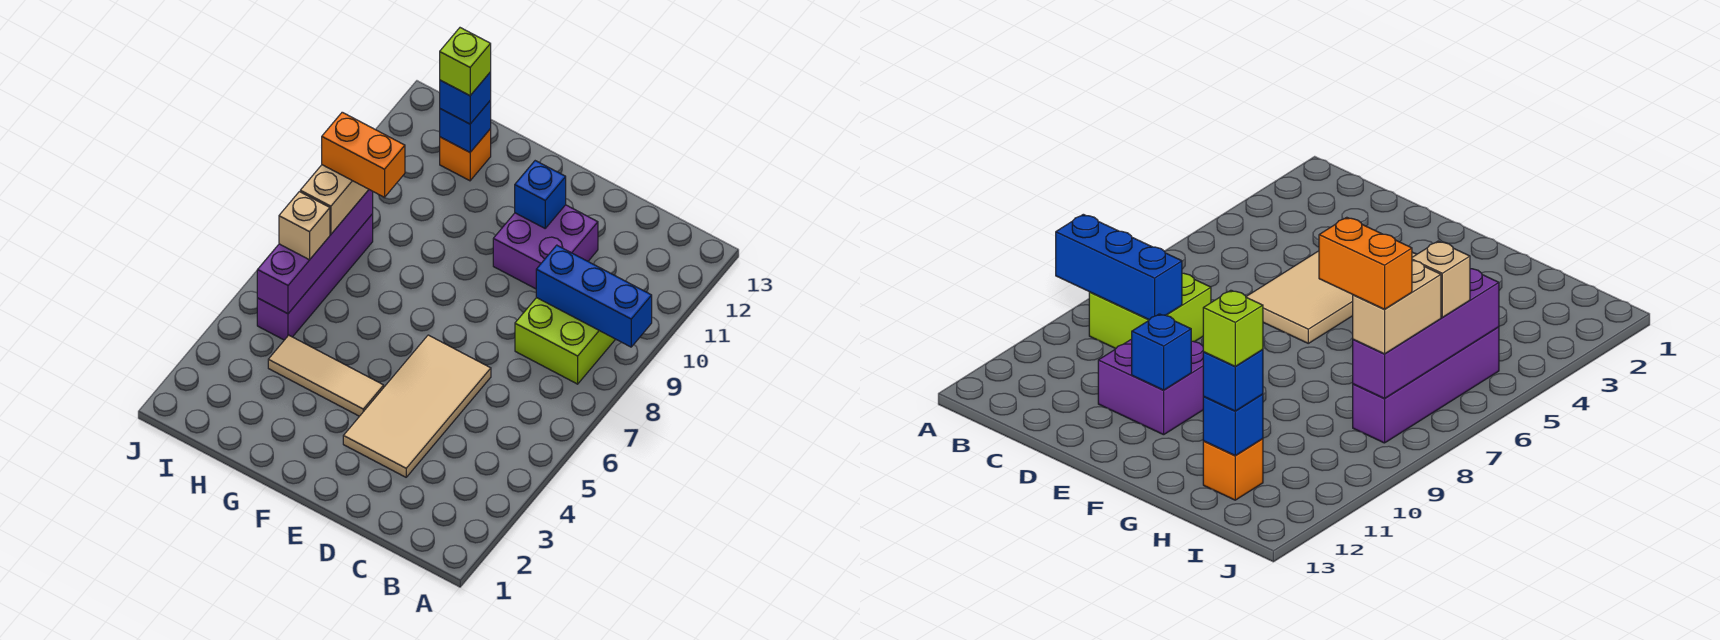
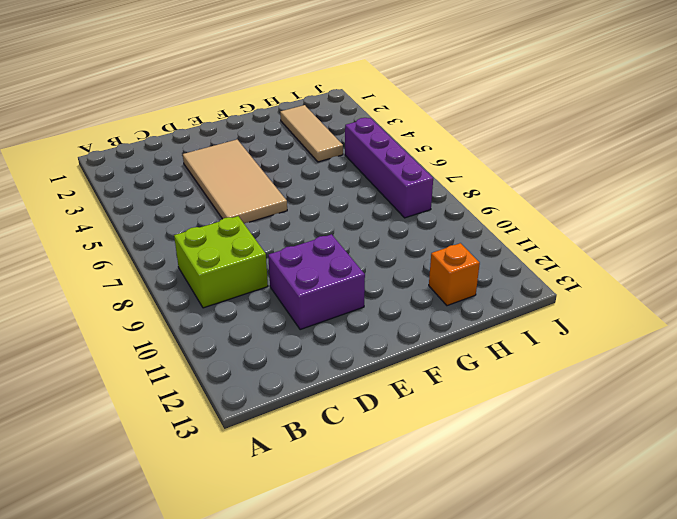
tan 1x3 tile [280,105,343,162] -> tan 1x3 tile turned to [268,335,384,416]
none -> blue 1x3 brick [536,245,652,347]
none -> blue 1x1 brick [515,161,566,228]
none -> blue 1x1 brick [440,101,491,152]

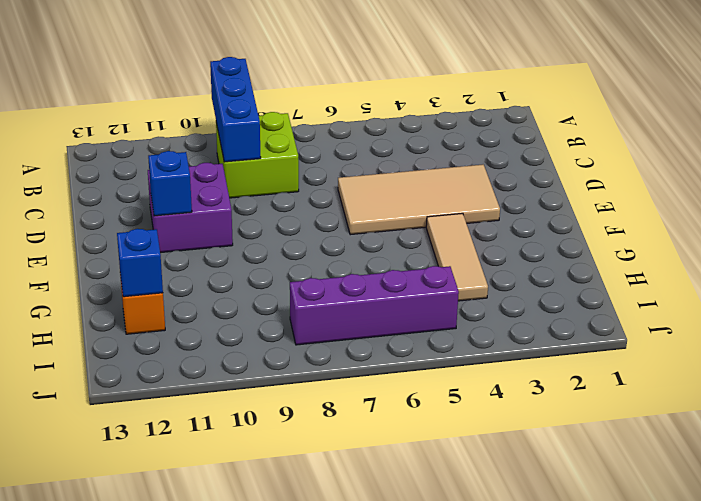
none -> purple 1x4 brick [257,190,373,314]
none -> blue 1x1 brick [440,72,491,124]
none -> tan 1x1 brick [279,192,330,260]

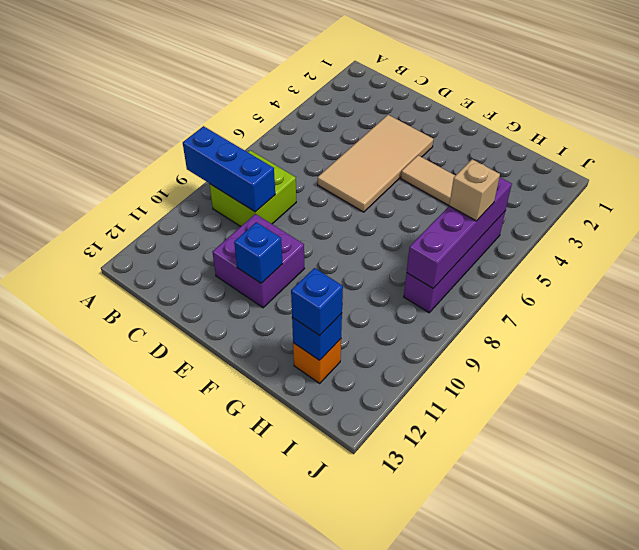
none -> tan 1x2 brick [300,165,369,234]
none -> orange 1x2 brick [322,112,405,197]
none -> lime 1x1 brick [440,28,491,96]

